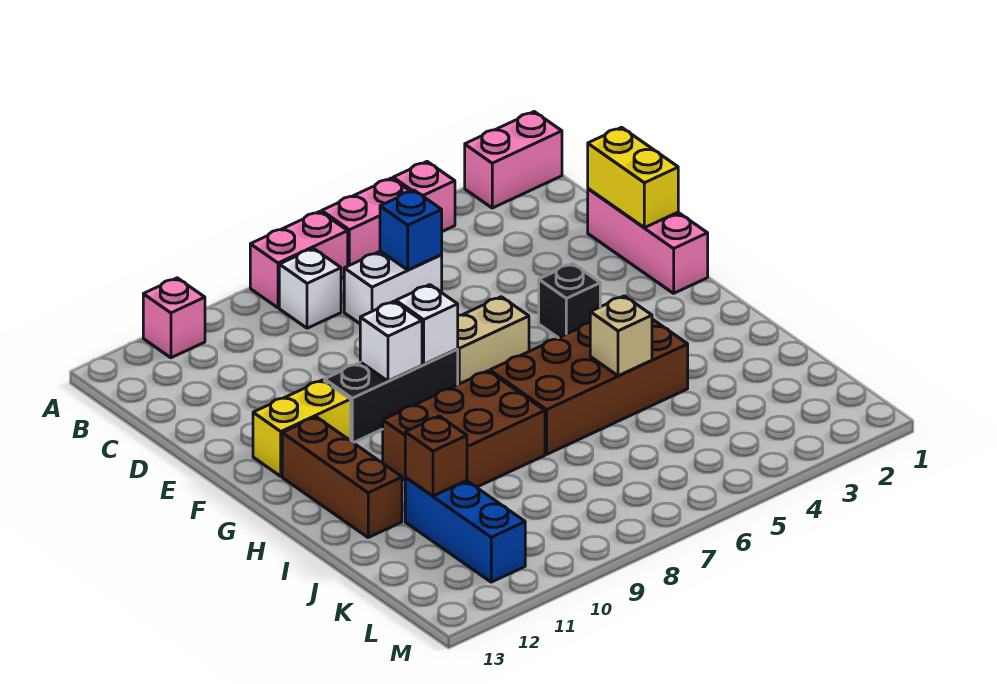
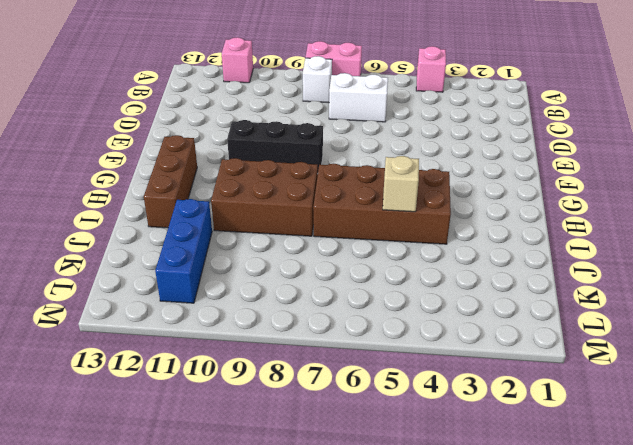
none -> pink 1x2 brick [465,112,562,208]
none -> pink 1x2 brick [322,178,410,266]
none -> pink 1x3 brick [588,189,708,293]

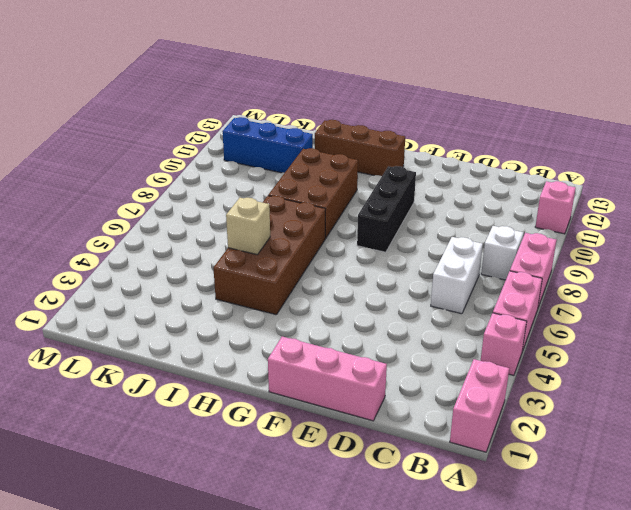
none -> black 1x1 brick [539,263,600,338]
none -> tan 1x2 brick [458,297,529,384]
none -> yellow 1x2 brick [253,380,351,476]

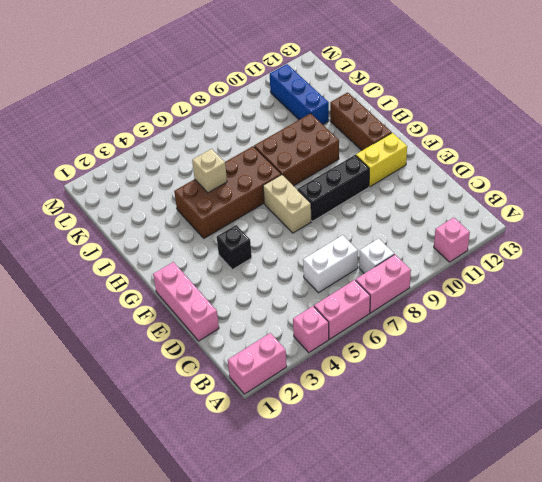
tan 1x2 brick [263,175,311,233] -> tan 1x2 brick turned to [458,297,529,384]
none -> blue 1x1 brick [380,190,442,270]
none -> yellow 1x2 brick [588,127,678,228]
none -> white 1x1 brick [396,285,458,364]

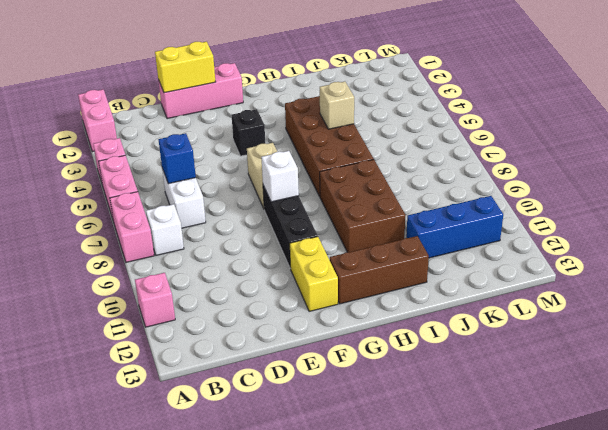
none -> white 1x1 brick [360,301,422,381]
none -> brown 1x1 brick [405,416,467,496]

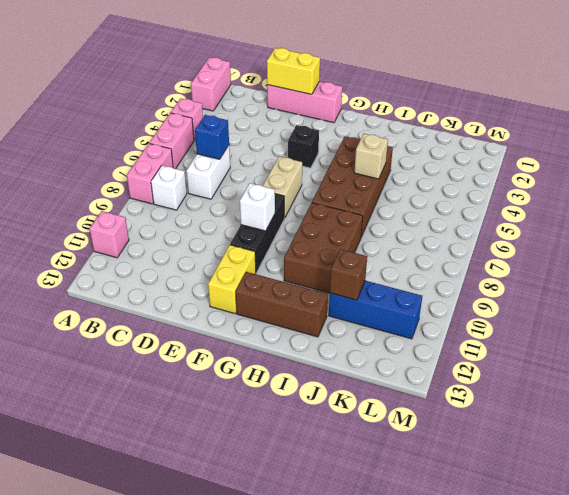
none -> white 1x1 brick [396,285,458,364]

